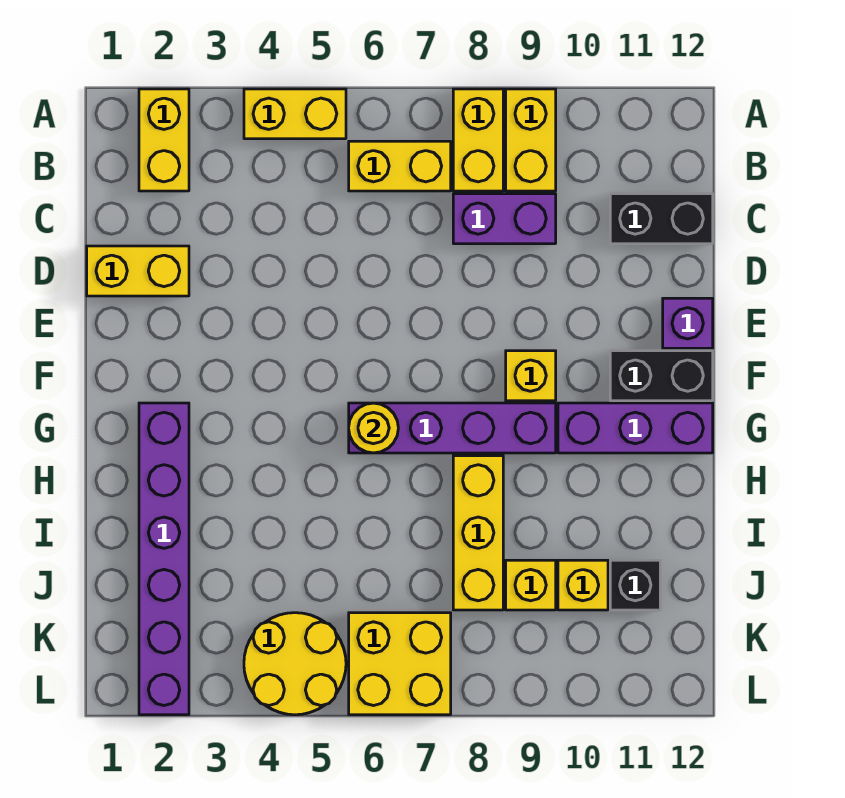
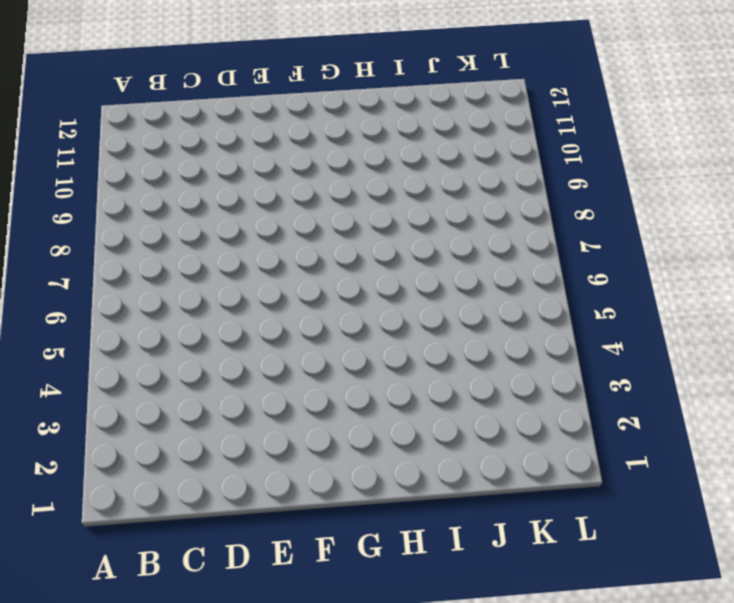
none -> yellow 1x2 brick [139,89,189,191]
none -> yellow 1x2 brick [244,89,346,139]
none -> yellow 1x2 brick [453,89,503,191]

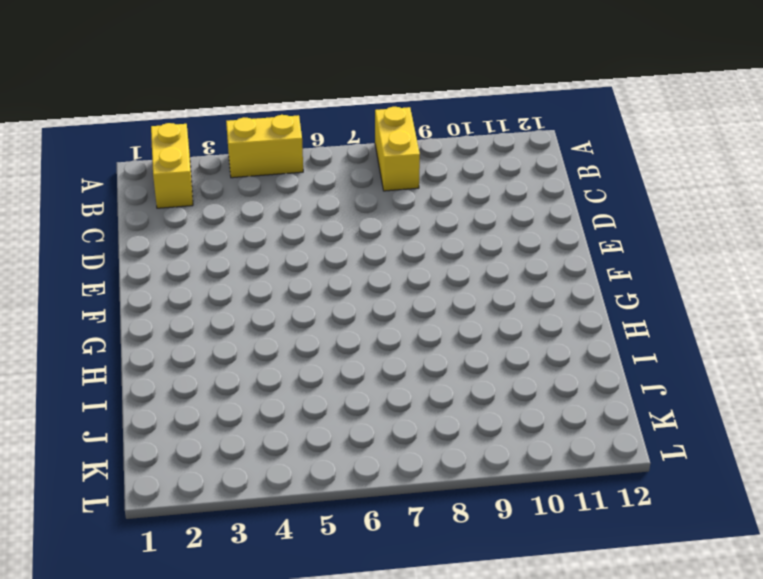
none -> yellow 1x2 brick [506,89,556,191]
none -> yellow 1x2 brick [349,141,451,191]
none -> purple 1x2 brick [453,194,556,244]

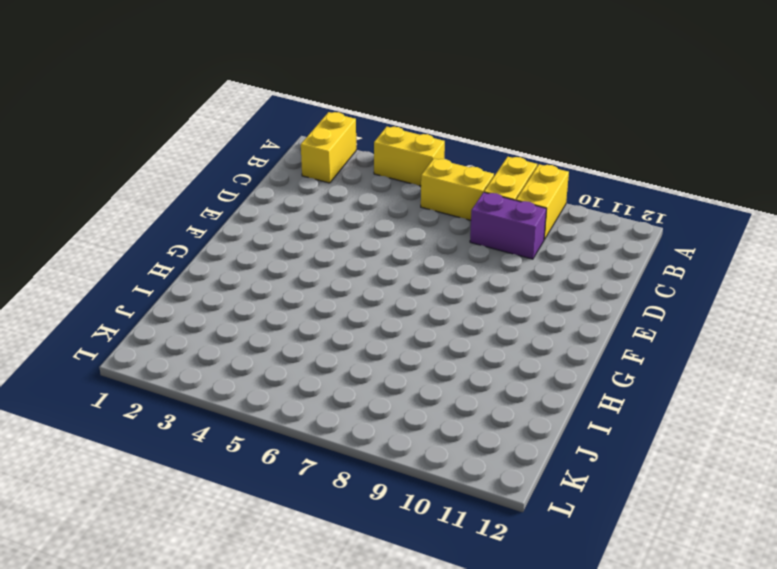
none -> black 1x2 brick [610,194,713,244]
none -> yellow 1x2 brick [87,246,189,296]
none -> purple 1x1 brick [663,298,713,348]

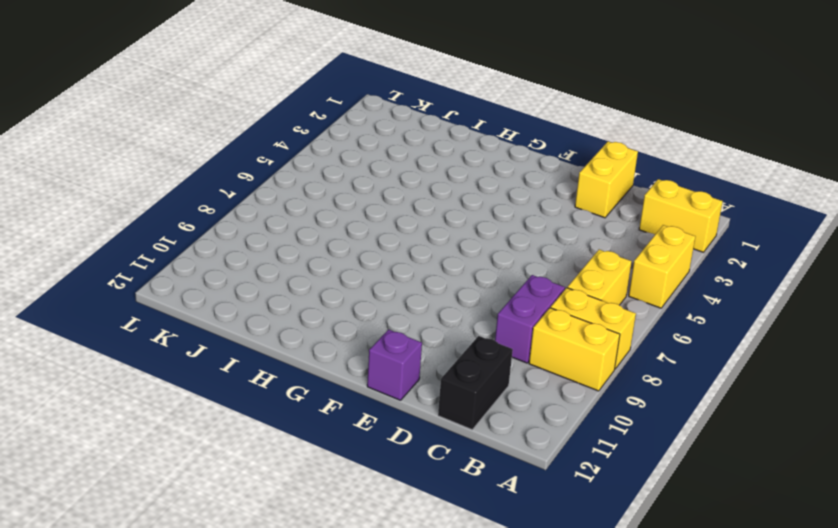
none -> yellow 1x1 brick [506,351,556,401]
none -> black 1x2 brick [610,351,713,401]
none -> purple 1x6 brick [139,403,189,715]

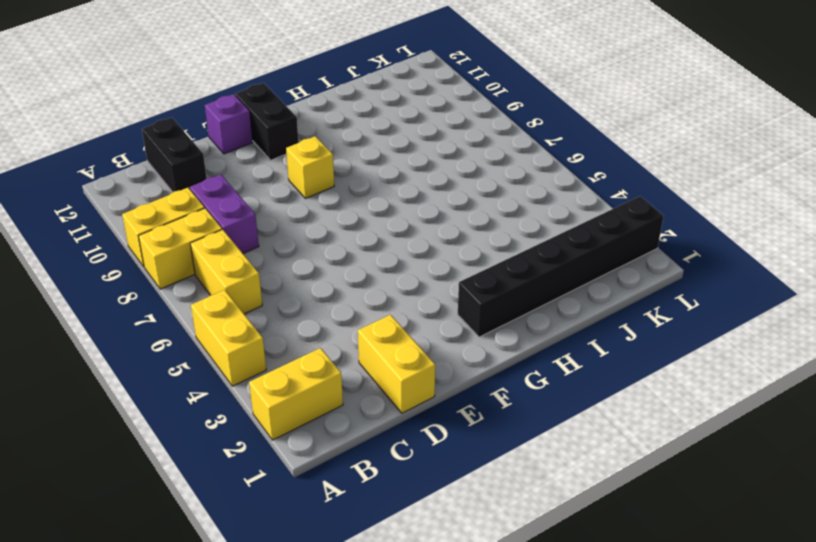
black 1x6 brick [458,196,663,337] -> purple 1x6 brick [139,403,189,715]
none -> purple 1x4 brick [349,403,556,453]
none -> purple 1x3 brick [558,403,713,453]
none -> yellow 1x3 brick [453,456,503,610]

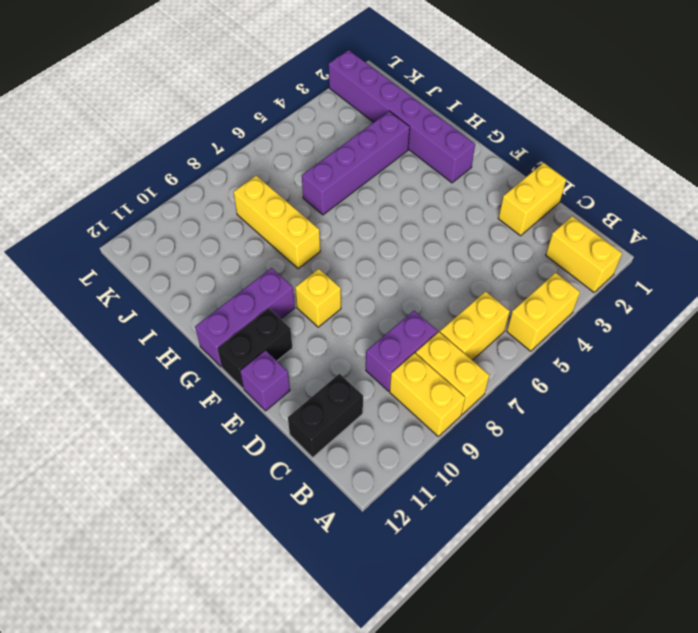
purple 1x4 brick [302,111,410,215] -> purple 1x4 brick moved to [349,403,556,453]
none -> yellow 1x1 brick [506,560,556,610]
none -> yellow 1x1 brick [558,560,608,610]
none -> black 1x1 brick [610,560,660,610]

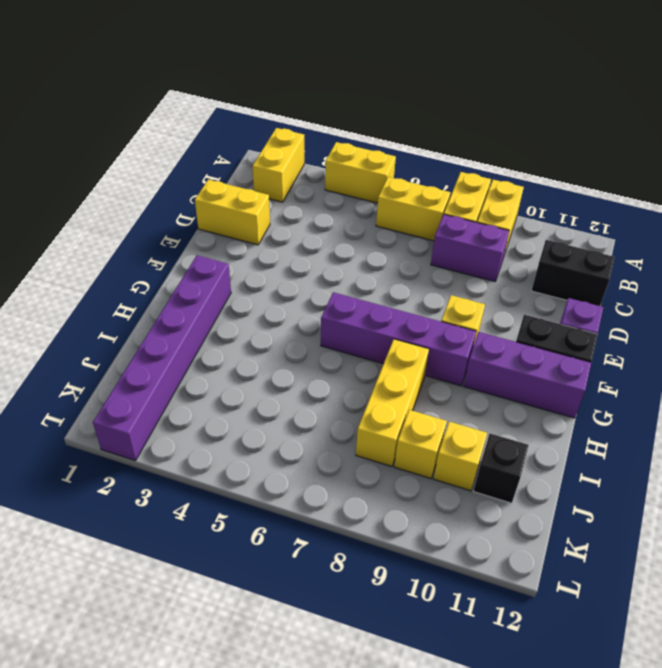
none -> yellow 2x2 round brick [244,613,346,715]
none -> yellow 2x2 brick [349,613,451,715]
none -> yellow 1x1 round brick [349,403,398,453]

